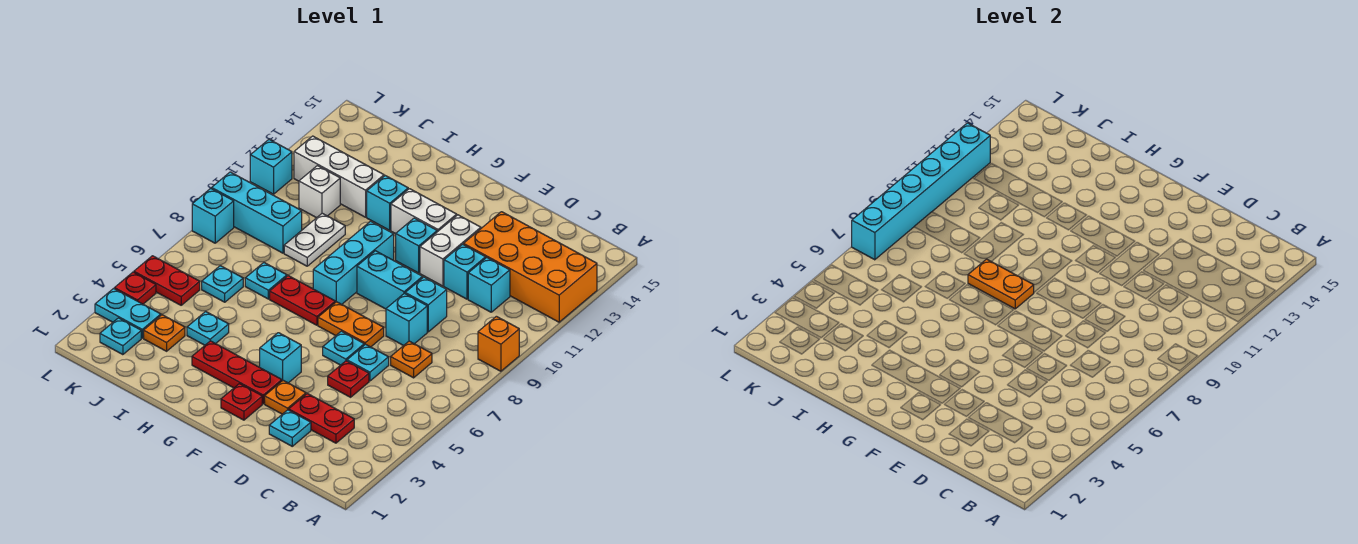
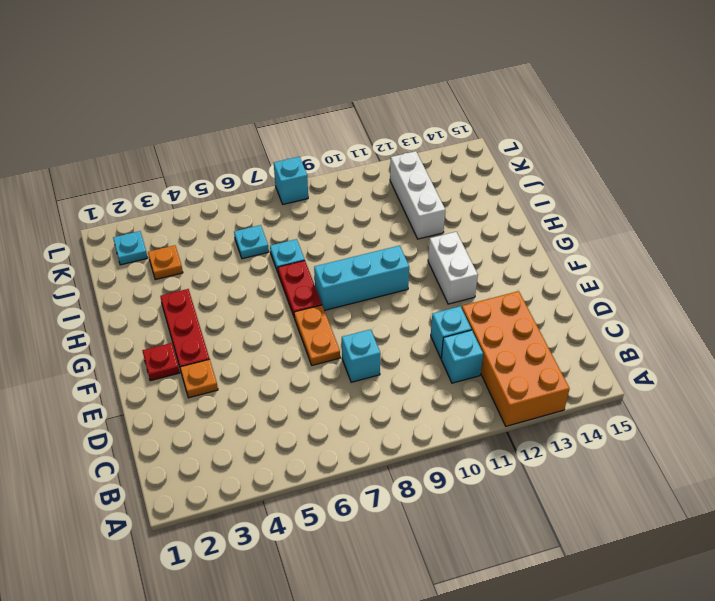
none -> orange 1x1 brick [478,316,519,371]
none -> red 1x2 plate [289,393,354,443]
none -> orange 1x1 plate [391,341,432,378]
none -> cyan 1x1 plate [269,410,311,446]

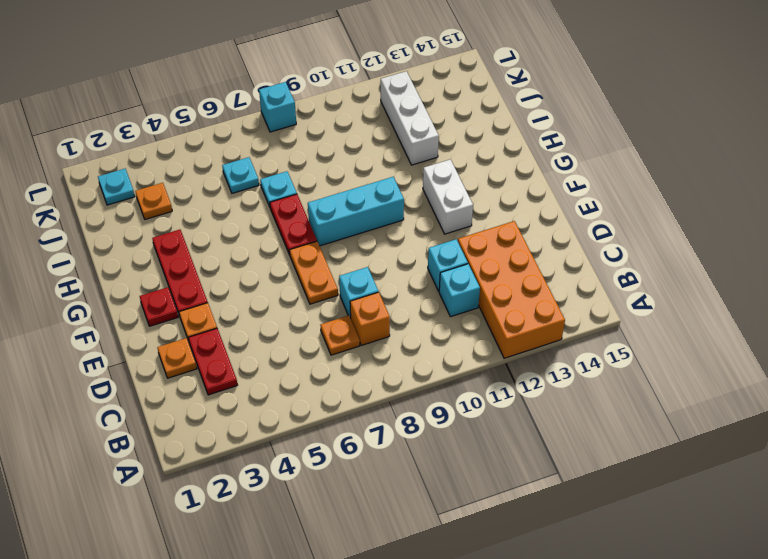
orange 1x1 brick [350,292,390,346] -> orange 1x1 brick moved to [478,316,519,371]
orange 1x1 plate [157,338,197,378] -> cyan 1x1 plate [269,410,311,446]
none -> red 1x1 plate [328,361,369,397]
none -> cyan 1x1 plate [347,344,389,381]
none -> cyan 1x1 brick [405,277,447,332]
none -> cyan 1x1 plate [323,331,364,365]

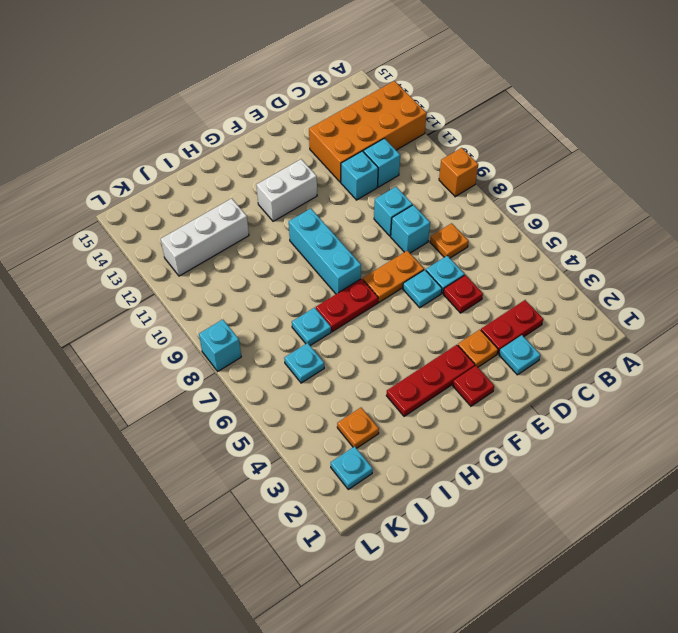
none -> cyan 1x2 brick [357,251,423,309]
none -> white 1x2 brick [420,215,481,286]
none -> cyan 1x1 brick [260,333,301,383]
none -> cyan 1x1 brick [396,218,437,273]

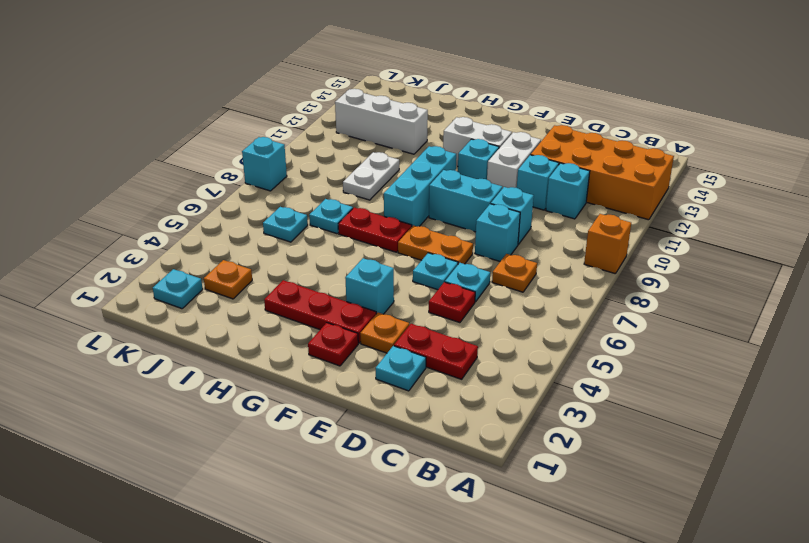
none -> cyan 1x1 brick [367,176,408,230]
none -> cyan 1x1 plate [187,311,229,345]
none -> cyan 1x3 brick [212,172,302,253]
none -> white 1x1 brick [299,166,340,218]

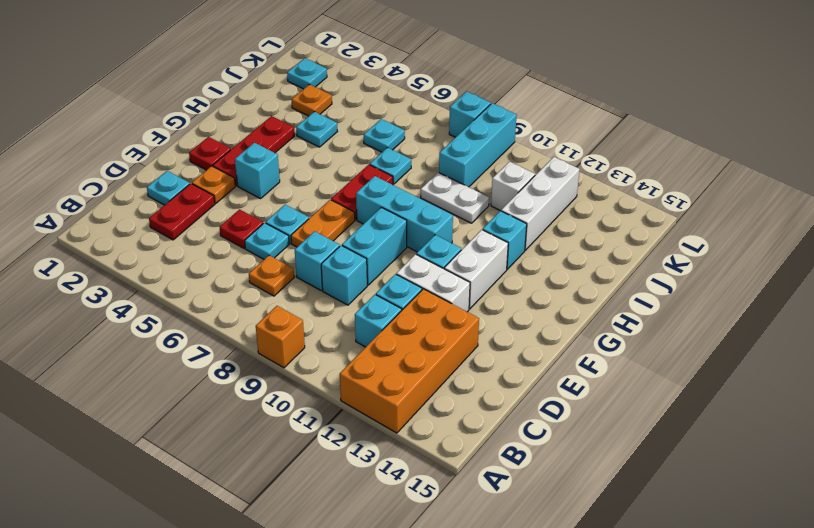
none -> cyan 1x2 plate [95,288,161,338]
none -> red 1x2 plate [134,256,200,305]
none -> red 1x1 plate [115,272,156,304]
none -> cyan 1x1 brick [250,139,292,194]

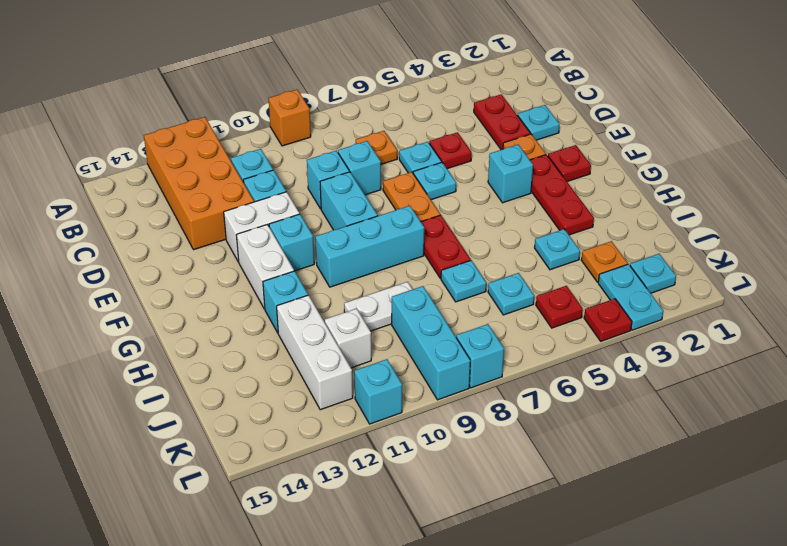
red 1x1 plate [536,286,583,328] -> red 1x2 plate [134,256,200,305]
none -> orange 1x2 plate [968,259,1034,309]
none -> cyan 1x6 brick [852,123,990,260]

